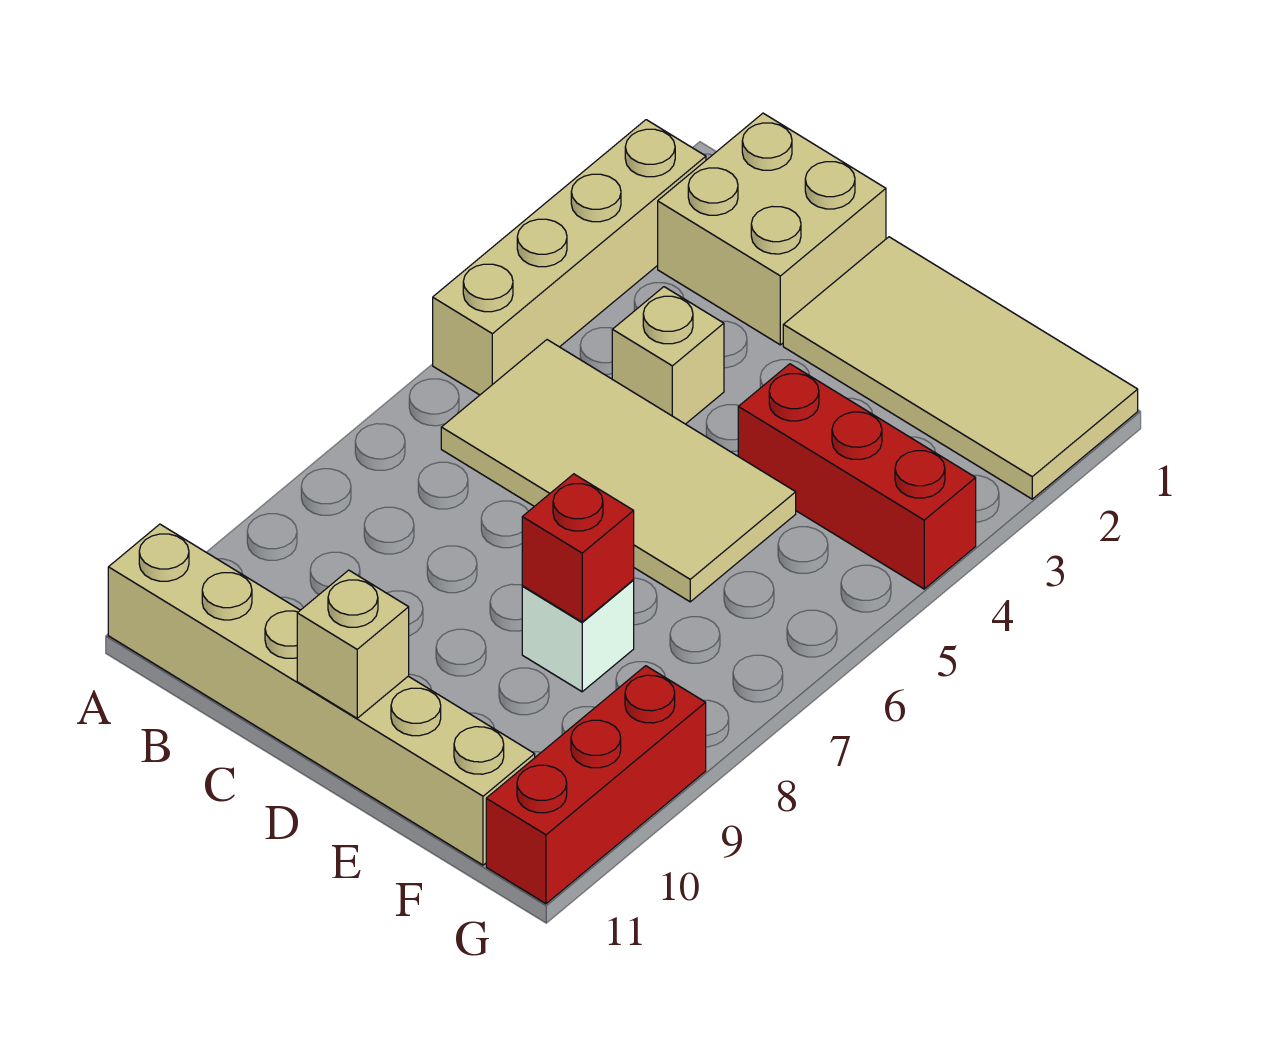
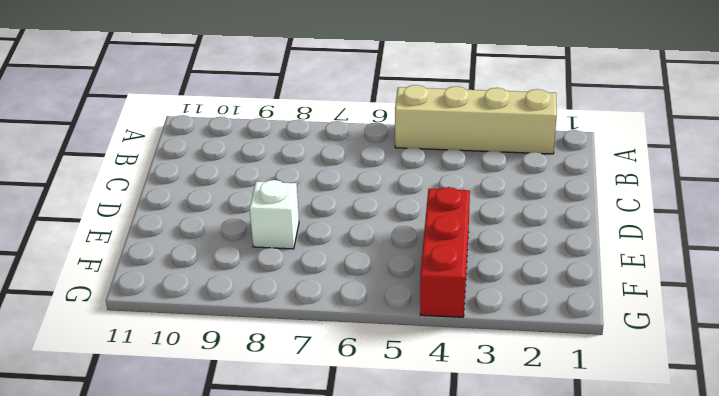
none -> tan 1x6 brick [108,524,535,865]
none -> tan 2x2 brick [658,113,886,345]

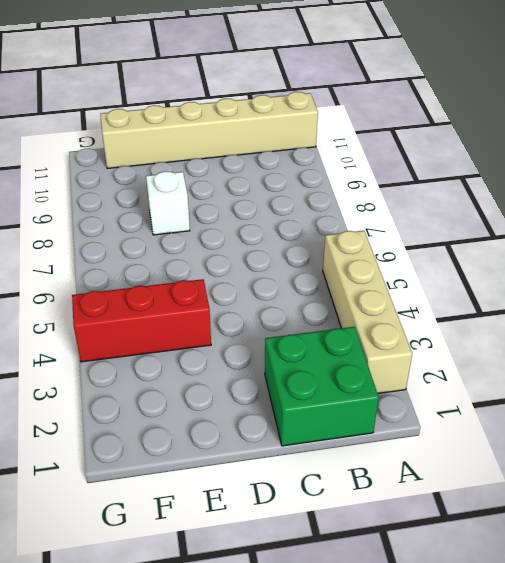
green 2x2 brick [265,327,379,446] -> tan 2x2 brick [658,113,886,345]
none -> tan 2x4 tile [441,340,796,602]
none -> tan 1x1 brick [612,287,724,424]

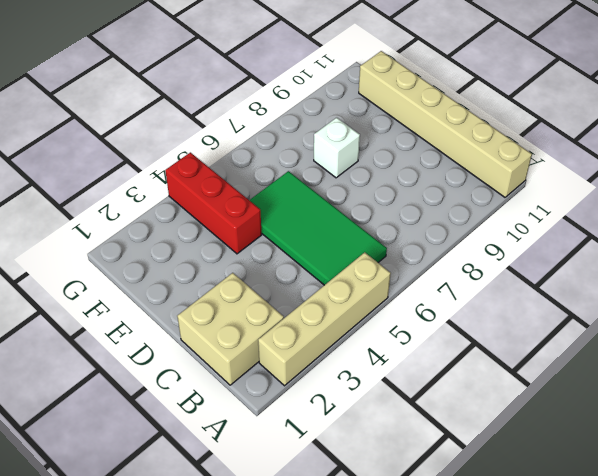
green 2x4 tile [249,171,387,285] -> tan 2x4 tile [441,340,796,602]
none -> tan 1x1 brick [612,287,724,424]
none -> tan 2x4 tile [783,237,1138,499]

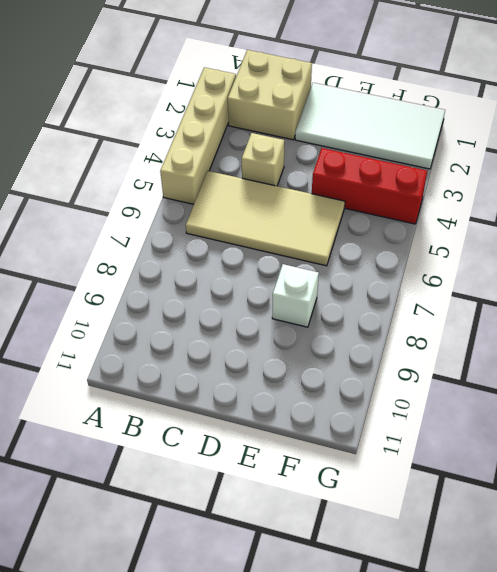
white 2x4 tile [295,83,445,169] -> tan 2x4 tile [783,237,1138,499]
none -> tan 1x6 brick [108,524,535,865]
none -> red 1x3 brick [486,666,706,904]

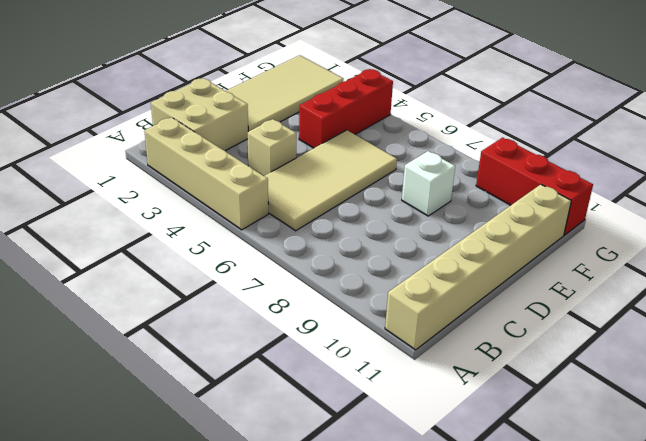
none -> tan 1x1 brick [297,570,409,718]
none -> red 1x1 brick [522,474,634,622]

